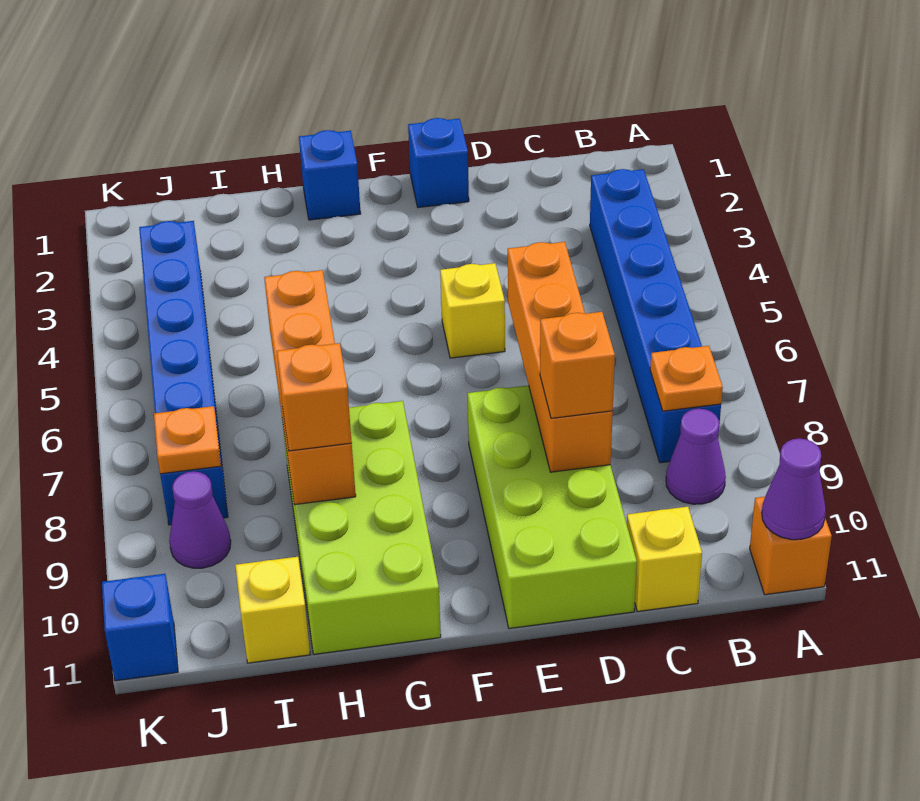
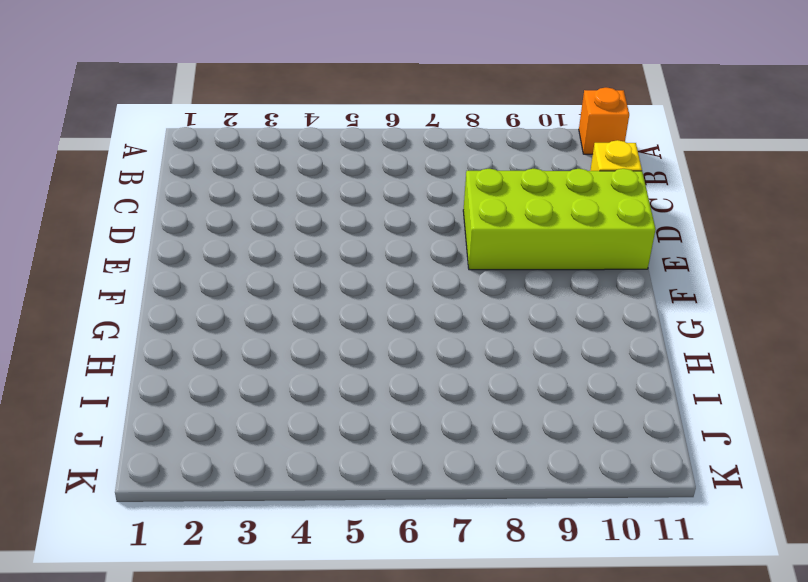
none -> blue 1x6 brick [590,169,721,463]
none -> purple 1x1 cone [666,409,726,504]
none -> blue 1x1 brick [408,118,469,208]

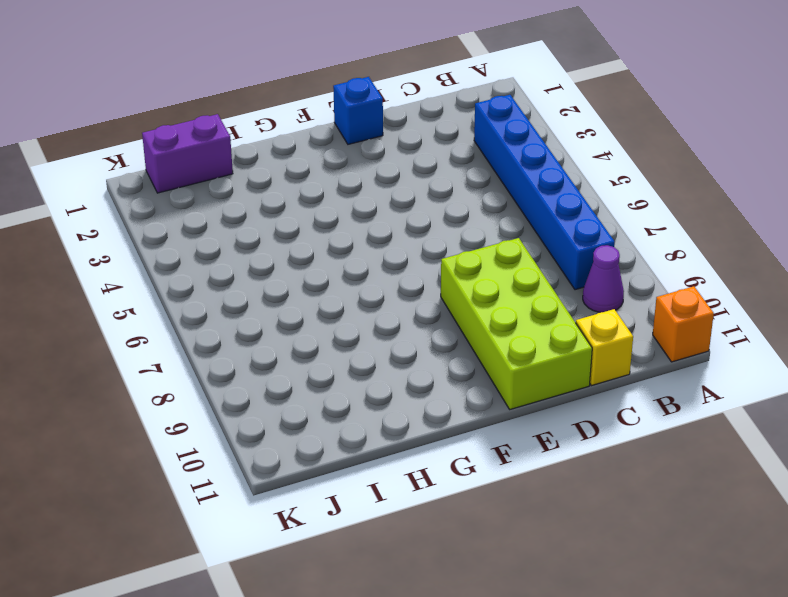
purple 1x2 brick [142,114,233,193] -> none
none -> yellow 1x1 brick [440,263,505,358]
none -> blue 1x1 brick [299,130,361,220]
none -> lime 2x4 brick [282,401,441,654]

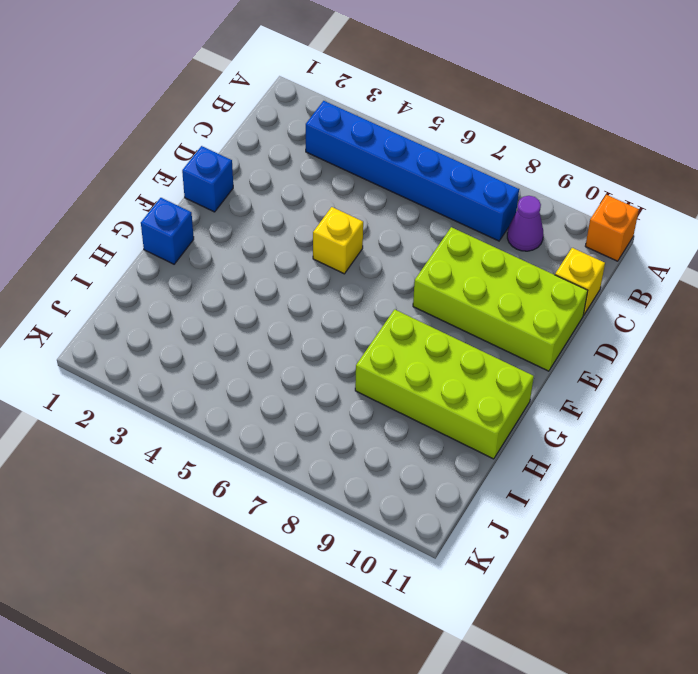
none -> yellow 1x1 brick [235,557,310,663]
none -> blue 1x6 brick [139,221,228,525]
none -> purple 1x1 cone [169,472,231,568]

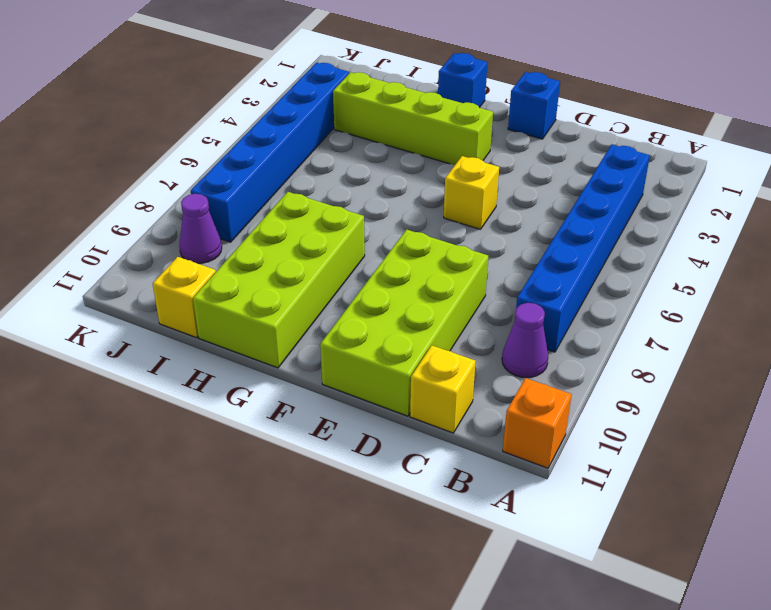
lime 1x4 brick [333,72,493,165] -> none
none -> blue 1x1 brick [102,574,178,681]
none -> purple 1x1 cone [762,438,826,540]
none -> orange 1x1 plate [650,346,723,411]

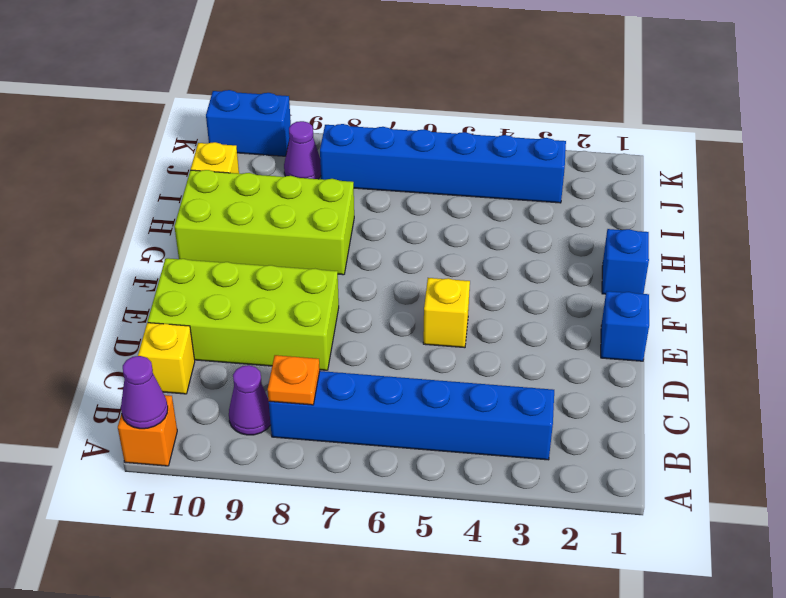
blue 1x2 brick [206,90,291,156] -> blue 1x1 brick [102,574,178,681]
none -> orange 1x4 brick [508,242,613,472]
none -> orange 1x4 brick [264,270,356,505]
none -> orange 1x1 plate [154,406,221,474]

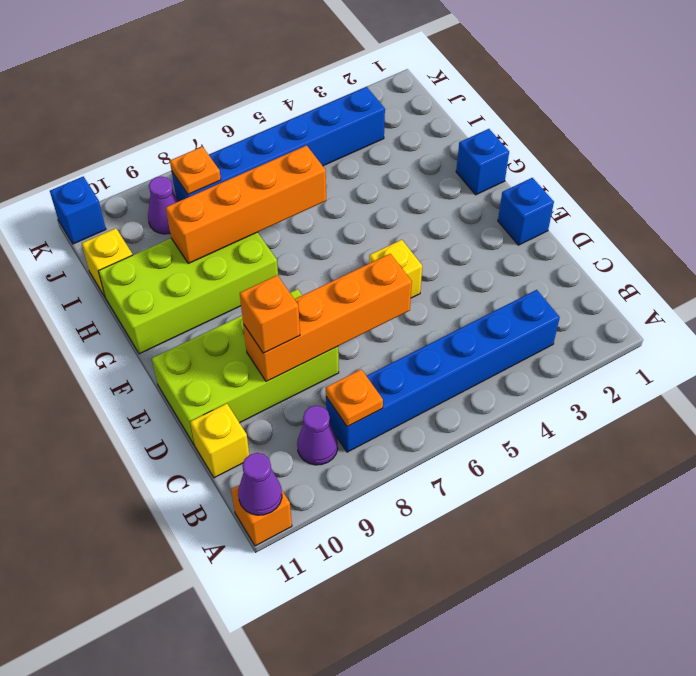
none -> orange 1x1 brick [277,343,352,451]

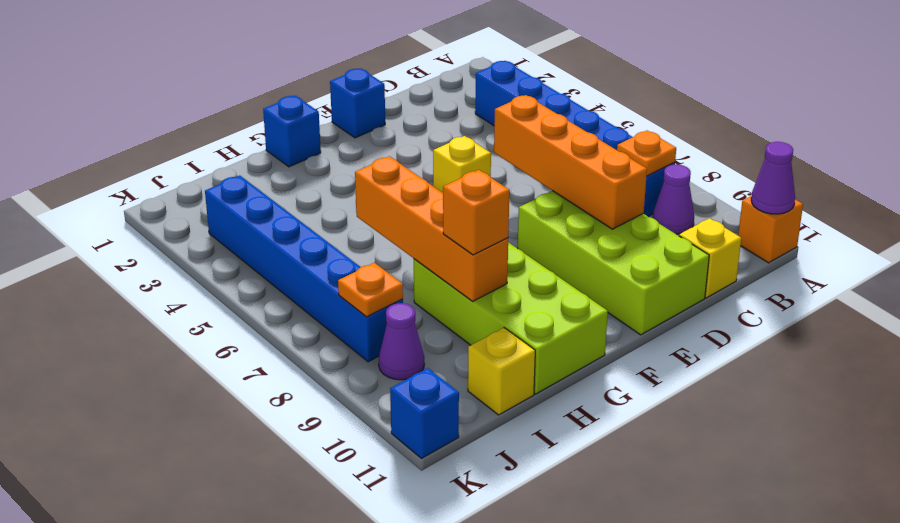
none -> orange 1x1 brick [540,312,615,418]

